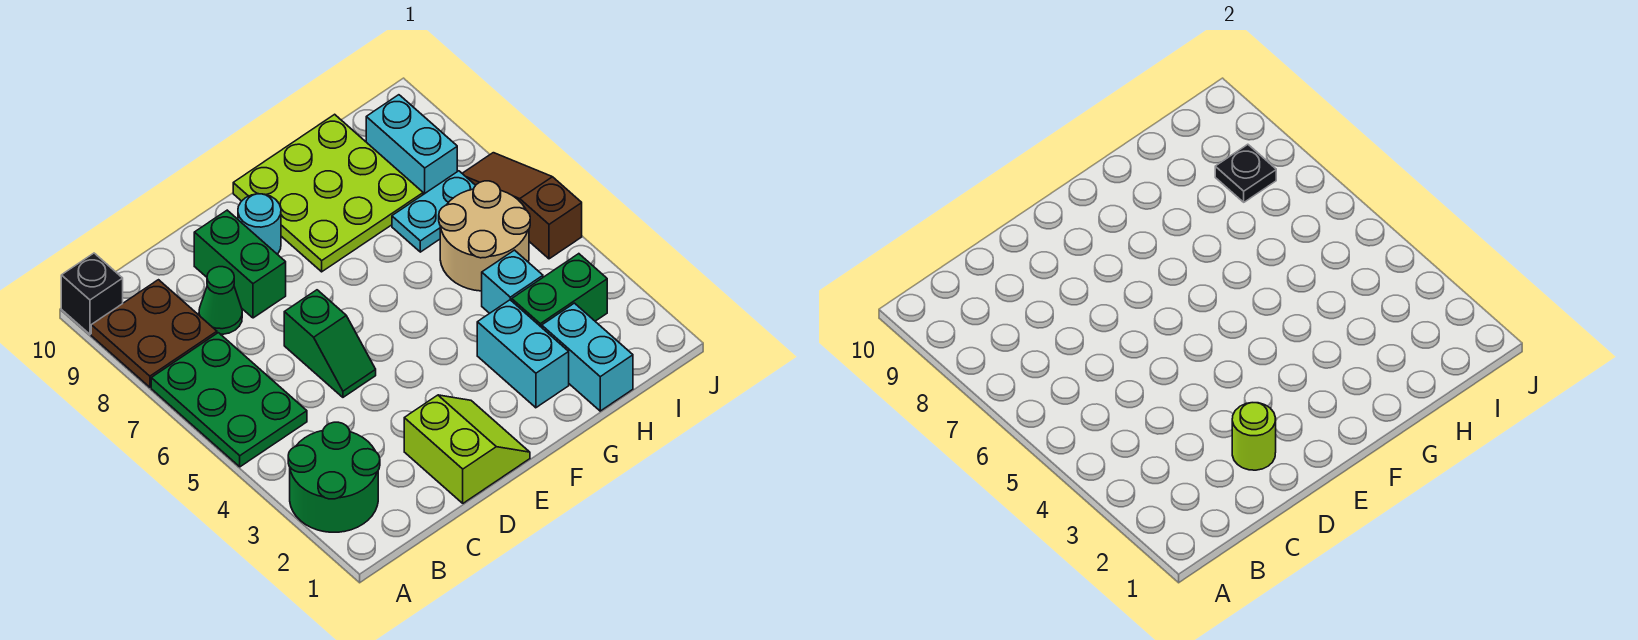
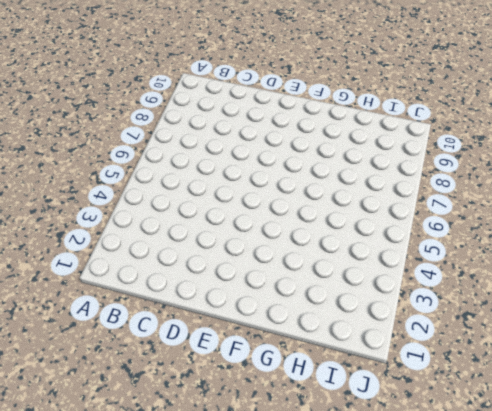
none -> green 2x2 round brick [288,422,380,532]
none -> green 2x3 plate [151,333,307,467]
none -> brown 2x2 plate [91,280,217,387]

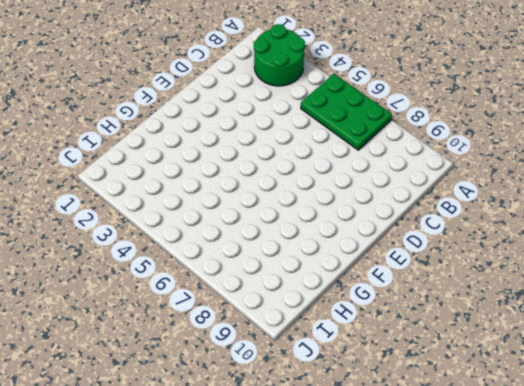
none -> brown 2x2 plate [91,280,217,387]
none -> black 1x1 brick [61,253,123,334]
none -> green 1x1 cone [199,267,242,334]

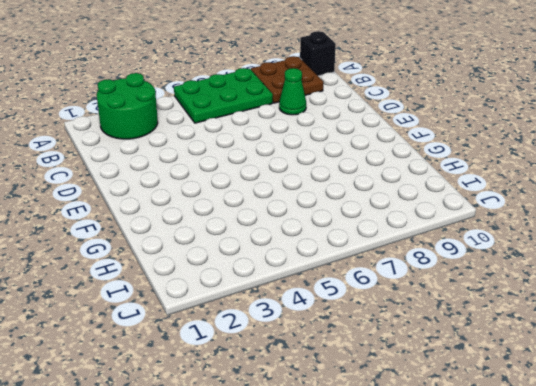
none -> lime 2x2 slope [404,395,530,503]
none -> green 1x2 slope [284,290,376,397]
none -> green 1x2 brick [194,210,286,318]

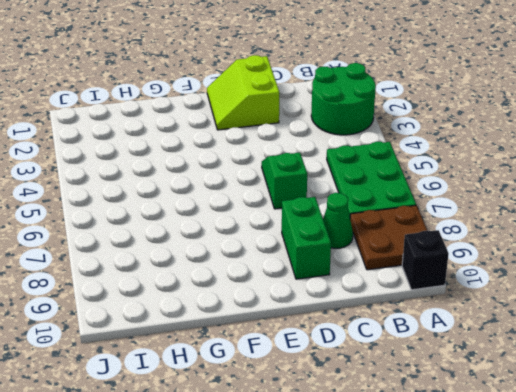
none -> cyan 1x1 round brick [238,194,281,254]
none -> lime 3x3 plate [233,114,423,272]
none -> cyan 1x2 brick [477,300,569,408]

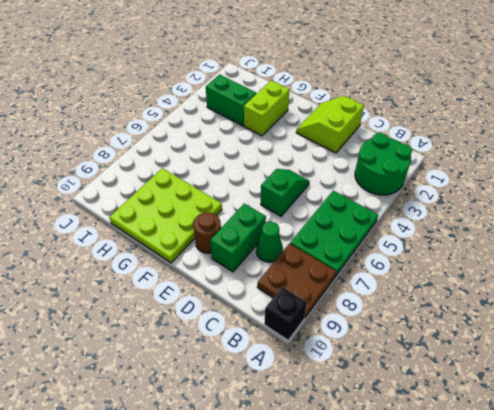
brown 1x1 round brick [193,213,221,253] -> cyan 1x1 round brick [238,194,281,254]
lime 1x2 brick [244,80,290,136] -> cyan 1x2 brick [477,300,569,408]
none -> cyan 1x2 brick [542,303,633,411]
none -> cyan 1x1 brick [482,250,543,313]
none -> tan 2x2 round brick [439,181,530,291]

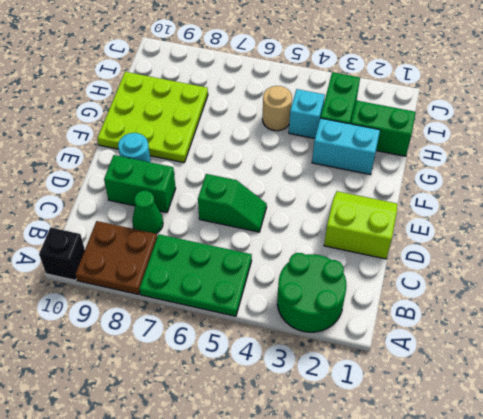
green 1x2 brick [351,101,416,156] -> cyan 1x2 brick [542,303,633,411]
tan 1x1 round brick [262,86,292,131] -> tan 2x2 round brick [439,181,530,291]
none -> cyan 1x2 plate [392,171,476,252]
none -> cyan 1x2 brick [366,95,457,195]
none -> brown 1x3 slope [462,153,582,259]

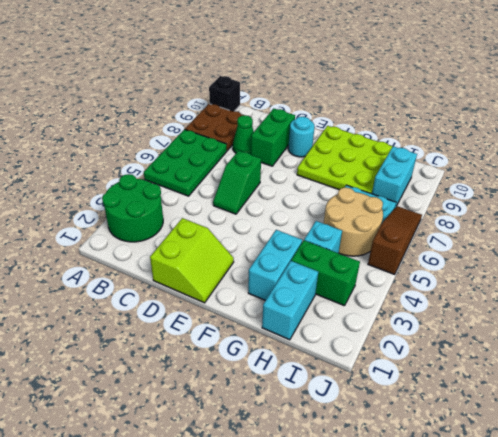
none -> lime 1x1 round brick [1232,403,1276,470]
none -> black 1x1 plate [1215,144,1276,202]

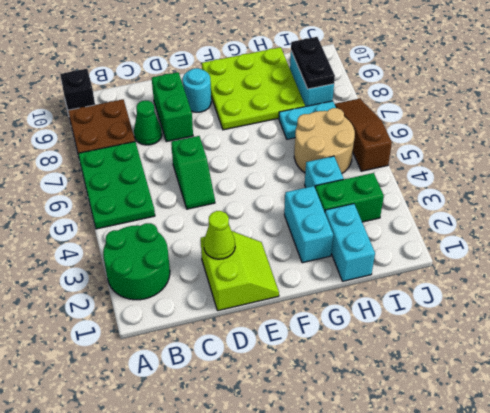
lime 1x1 cone [204,211,235,259] -> lime 1x1 round brick [1232,403,1276,470]
black 1x2 plate [291,37,335,89] -> black 1x1 plate [1215,144,1276,202]

